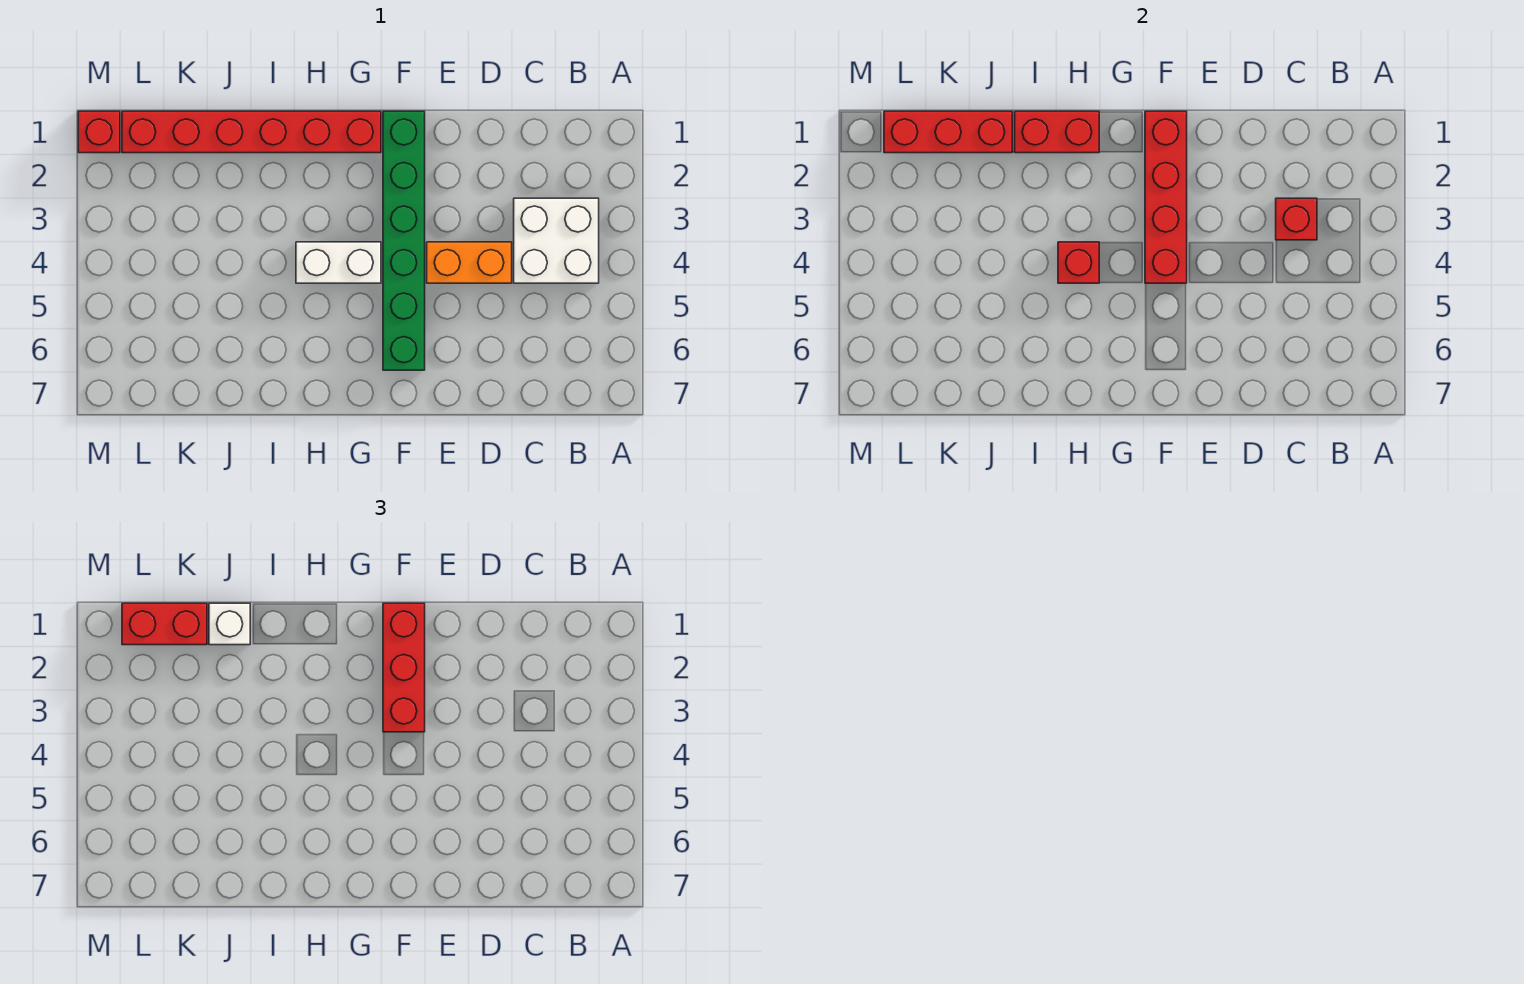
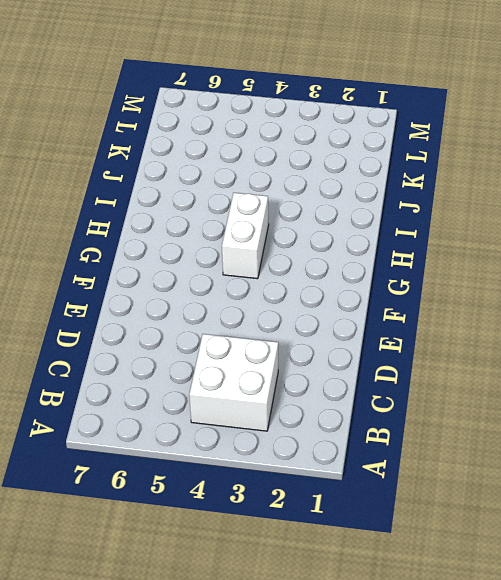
none -> orange 1x2 brick [427,242,512,283]
none -> green 1x6 brick [383,111,425,370]
none -> red 1x6 brick [122,111,381,153]

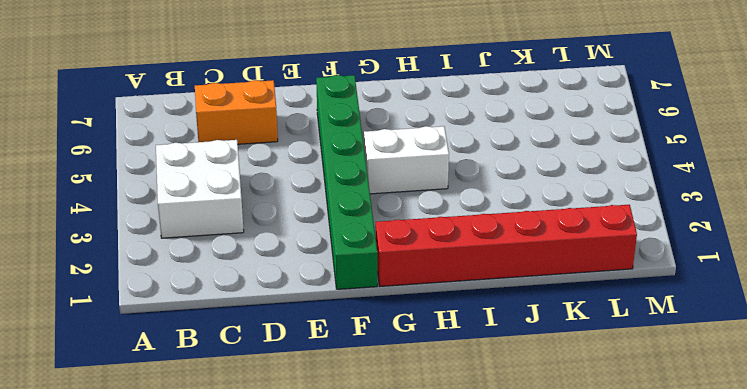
orange 1x2 brick [195,80,278,144] -> orange 1x2 brick moved to [427,242,512,283]
none -> red 1x1 brick [78,111,120,153]
none -> red 1x1 brick [1276,198,1317,240]
none -> red 1x4 brick [1145,111,1187,283]

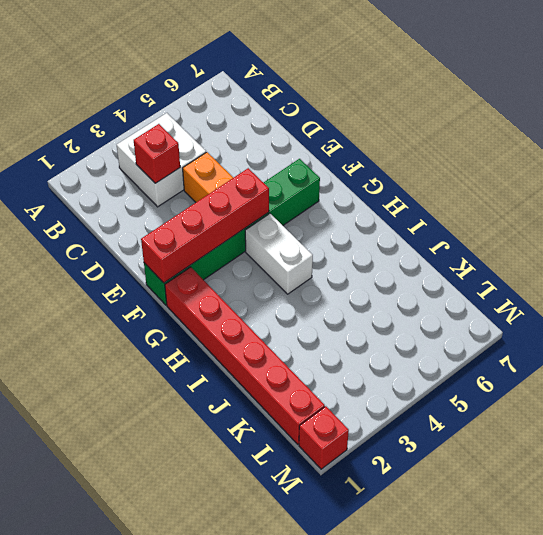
none -> red 1x2 brick [1015,111,1099,153]
none -> red 1x1 brick [1058,242,1099,283]
none -> red 1x3 brick [884,111,1012,153]

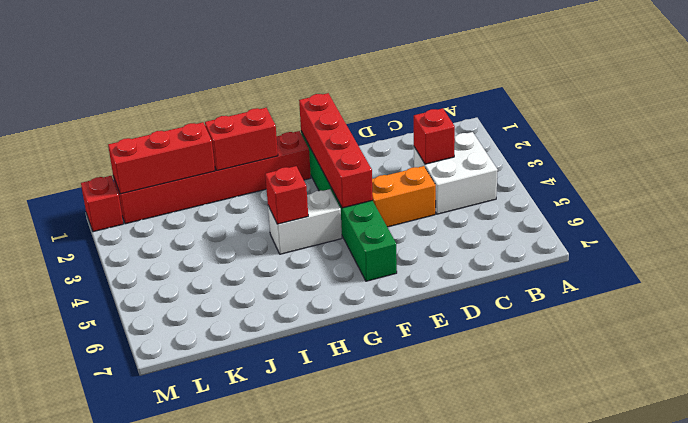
none -> red 1x3 brick [383,603,425,732]
none -> white 1x1 brick [209,603,250,645]
none -> red 1x2 brick [122,603,207,645]

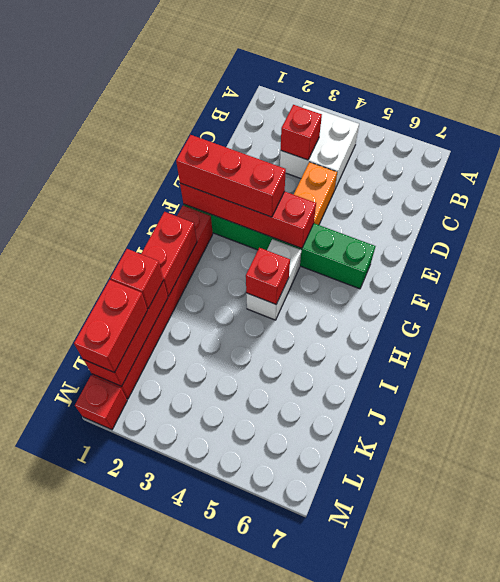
red 1x1 brick [111,249,164,309] -> white 1x1 brick [209,603,250,645]

